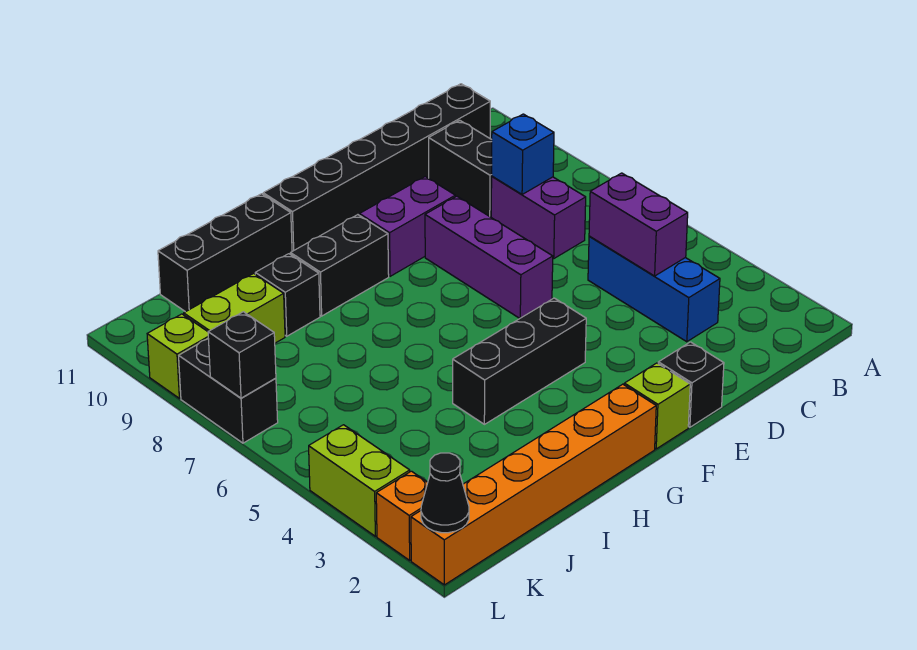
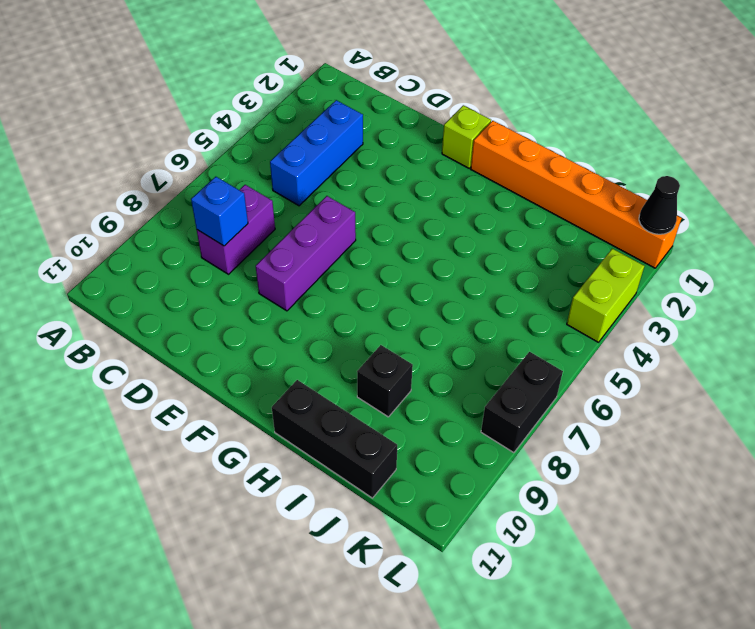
none -> black 1x6 brick [263,84,490,251]
none -> black 1x2 brick [429,120,492,217]
none -> black 1x1 brick [658,342,724,427]

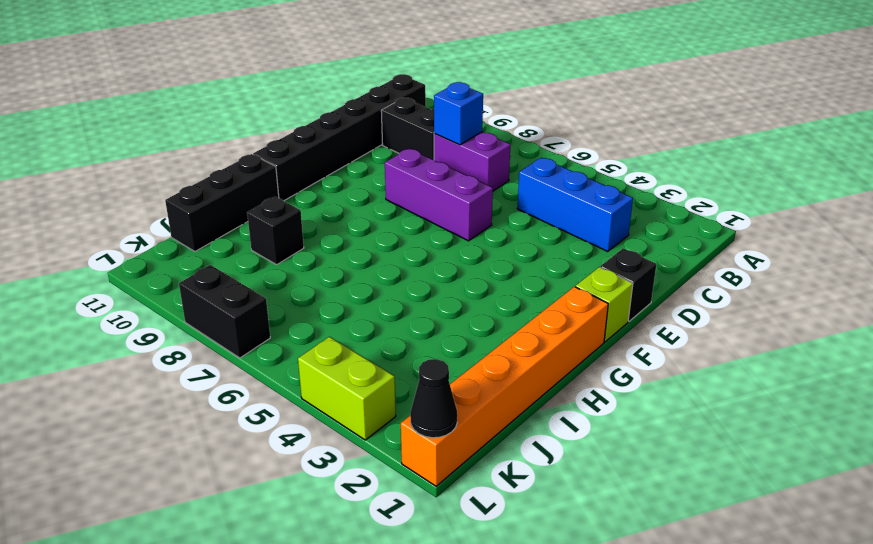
none -> purple 1x2 brick [360,177,455,276]
none -> black 1x3 brick [453,298,586,424]
none -> black 1x2 brick [291,215,389,316]

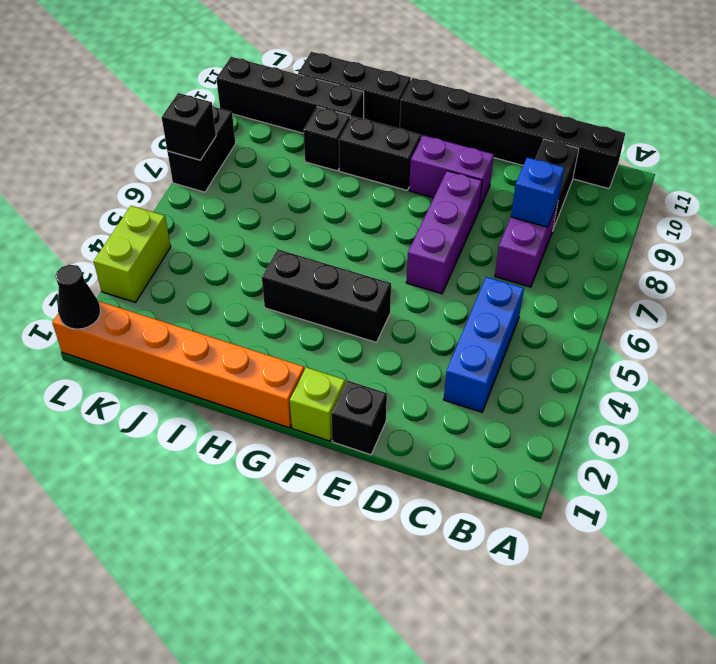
black 1x4 brick [216,57,364,133] -> none
none -> lime 1x2 brick [184,273,285,343]
none -> orange 1x1 brick [376,471,428,560]
none -> lime 1x1 brick [147,314,208,398]

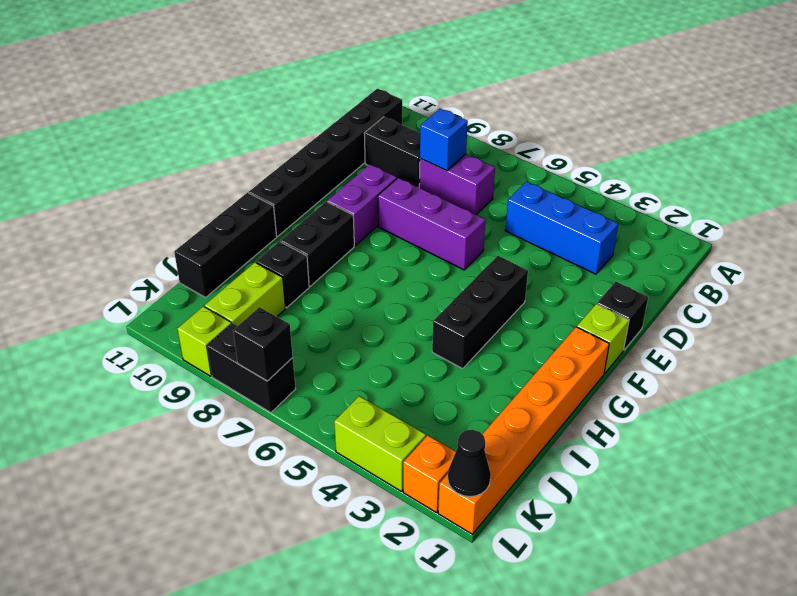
none -> purple 1x2 brick [589,173,688,276]

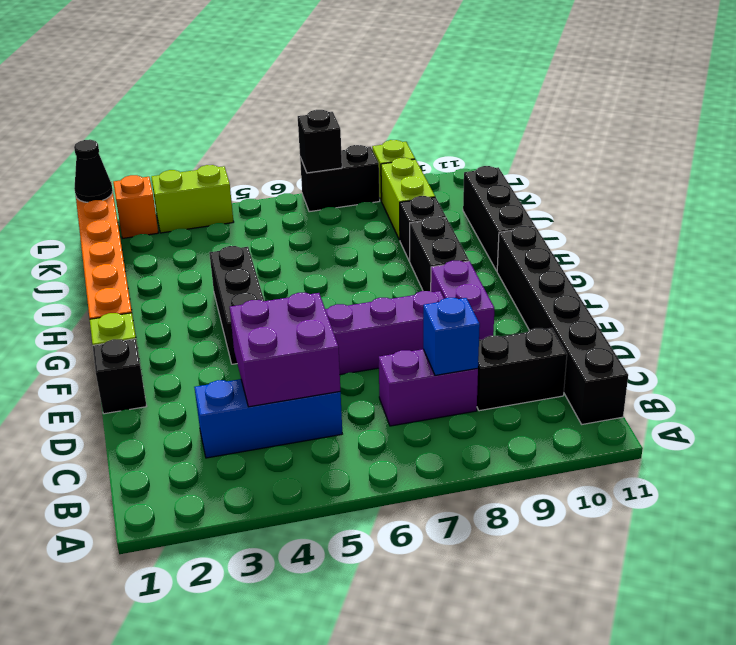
purple 2x2 brick [230,293,340,407] -> purple 1x2 brick [589,173,688,276]

